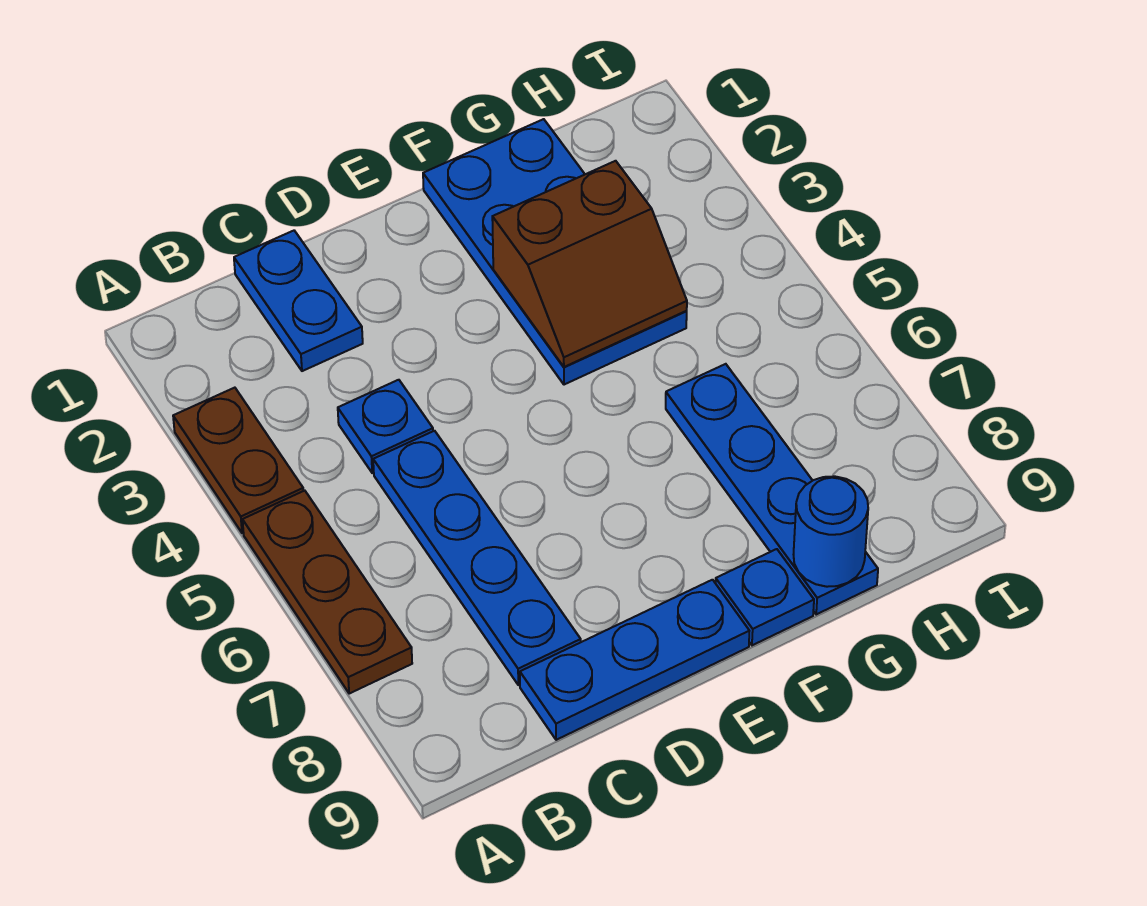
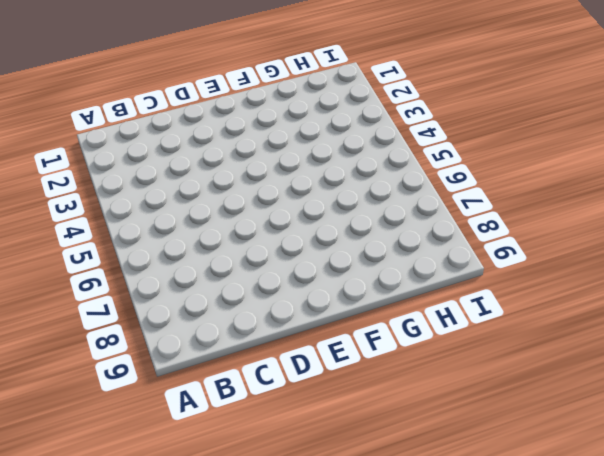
none -> brown 1x2 plate [173,388,303,533]
none -> brown 1x3 plate [243,491,412,694]

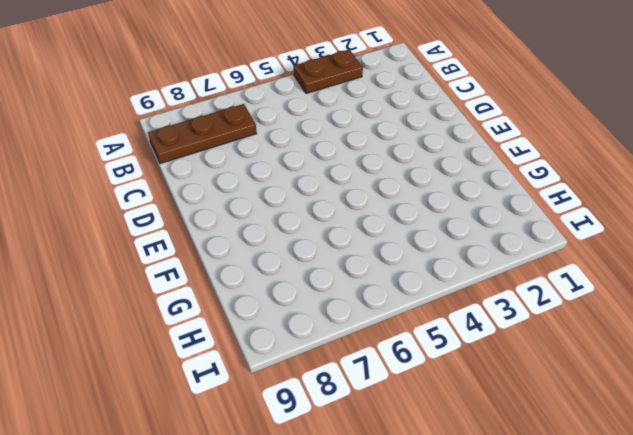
brown 1x3 plate [148,104,257,164] -> brown 1x3 plate moved to [243,491,412,694]
none -> blue 1x2 plate [234,231,363,371]
none -> blue 1x1 plate [338,380,433,473]

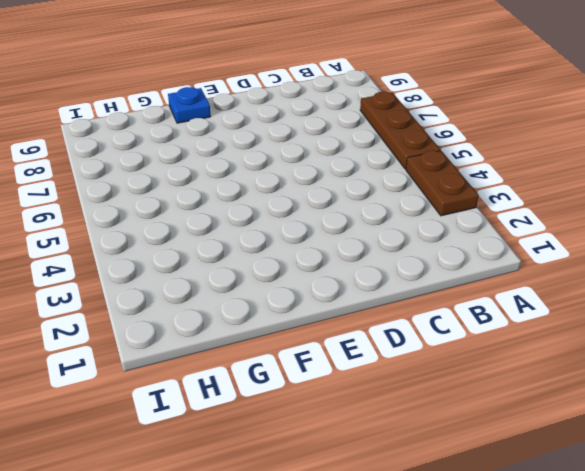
none -> blue 1x2 plate [234,231,363,371]
none -> blue 1x1 plate [338,380,433,473]

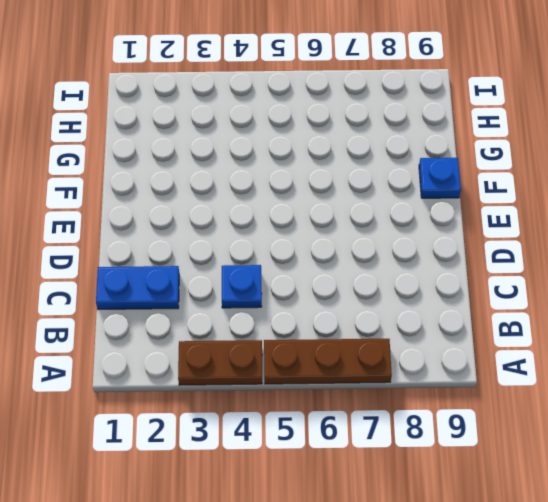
none -> blue 1x4 plate [373,431,581,685]
none -> blue 1x3 plate [520,580,749,740]

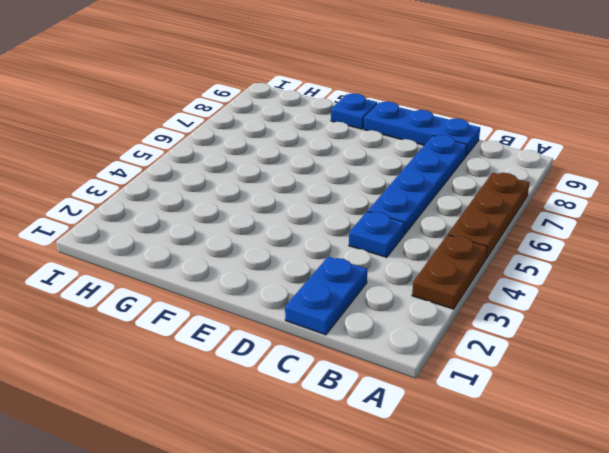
none -> blue 2x4 plate [423,119,687,385]
none -> blue 1x4 plate [666,364,878,614]

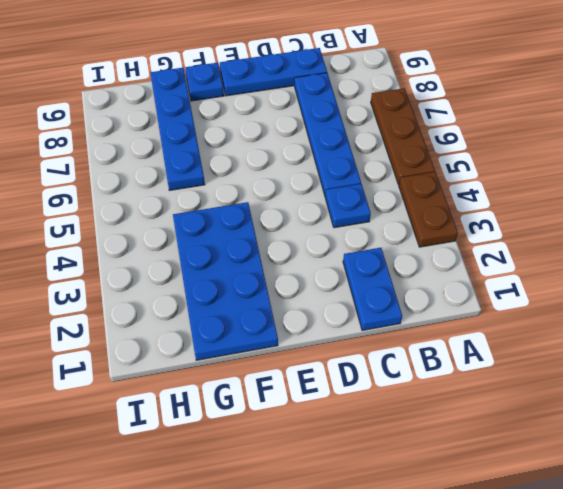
none -> brown 2x2 slope [492,161,687,367]
none -> blue 1x1 round brick [794,476,868,587]

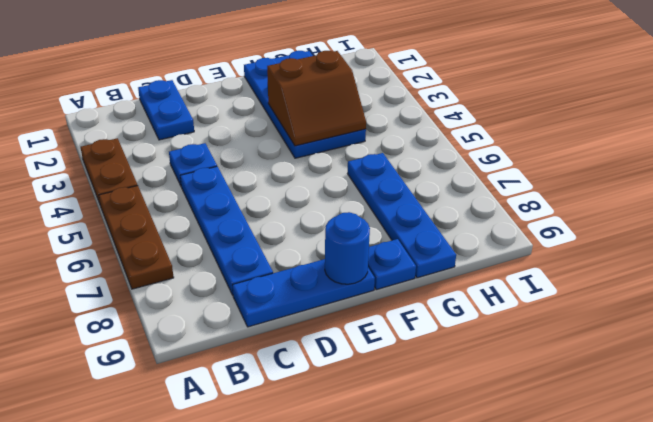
blue 1x1 round brick [325,212,370,284] -> blue 1x1 round brick moved to [794,476,868,587]

